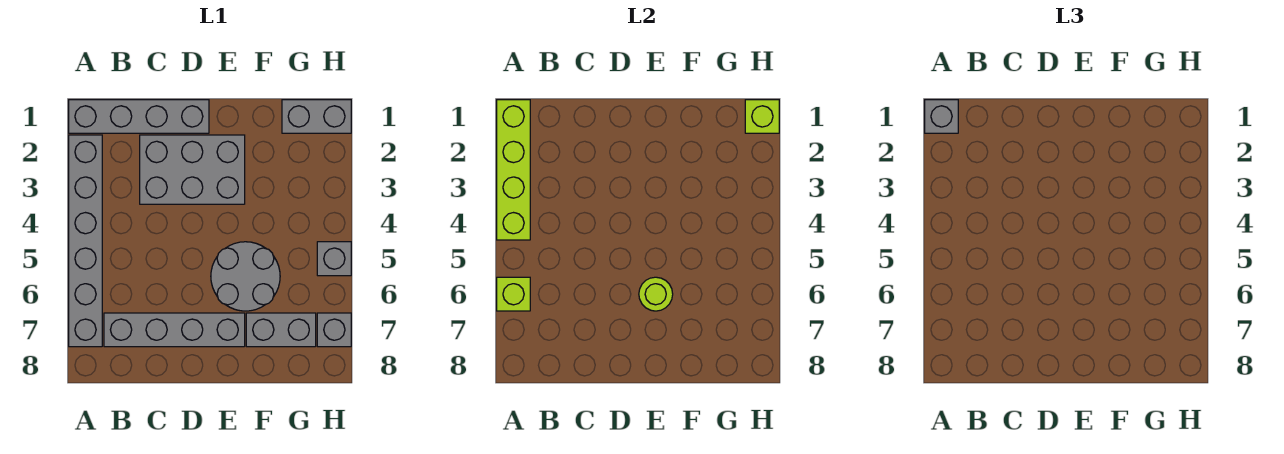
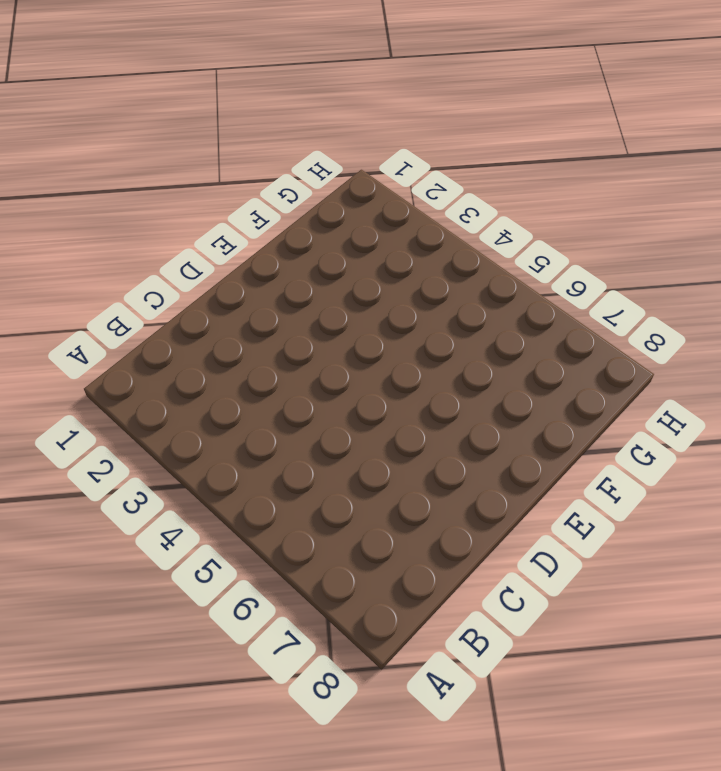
none -> grey 1x4 brick [69,100,209,133]
none -> grey 1x6 brick [69,135,102,347]
none -> grey 1x4 brick [104,313,245,347]

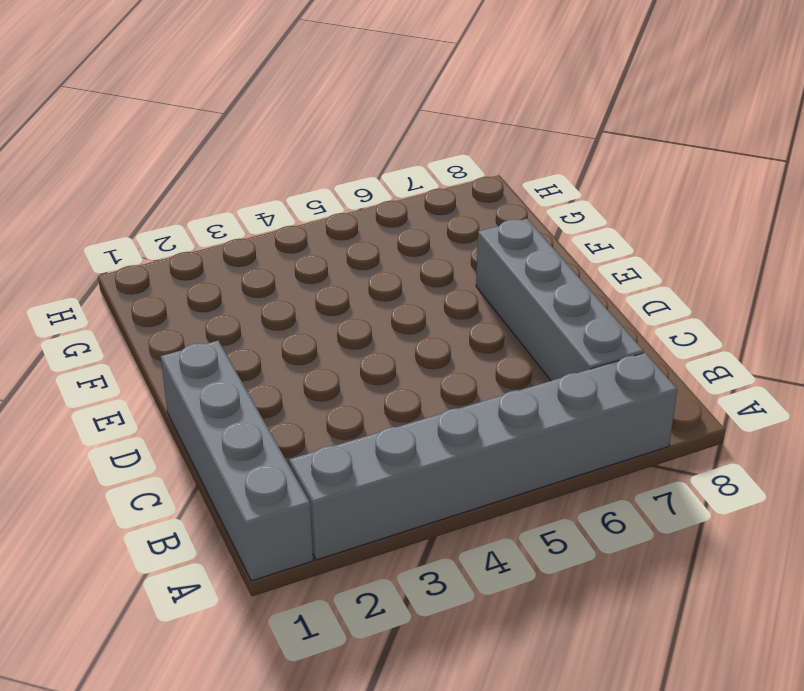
none -> grey 2x3 brick [140,135,245,204]
none -> grey 2x2 round brick [211,242,280,311]
none -> grey 1x2 brick [246,313,316,347]

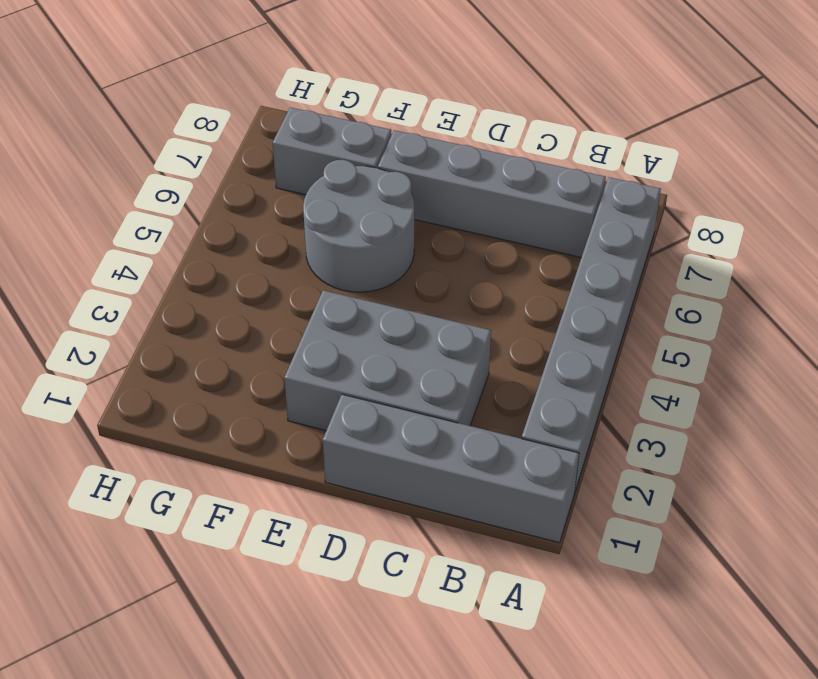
none -> grey 1x2 brick [282,100,351,133]
none -> grey 1x1 brick [317,242,351,276]
none -> grey 1x1 brick [317,313,351,347]

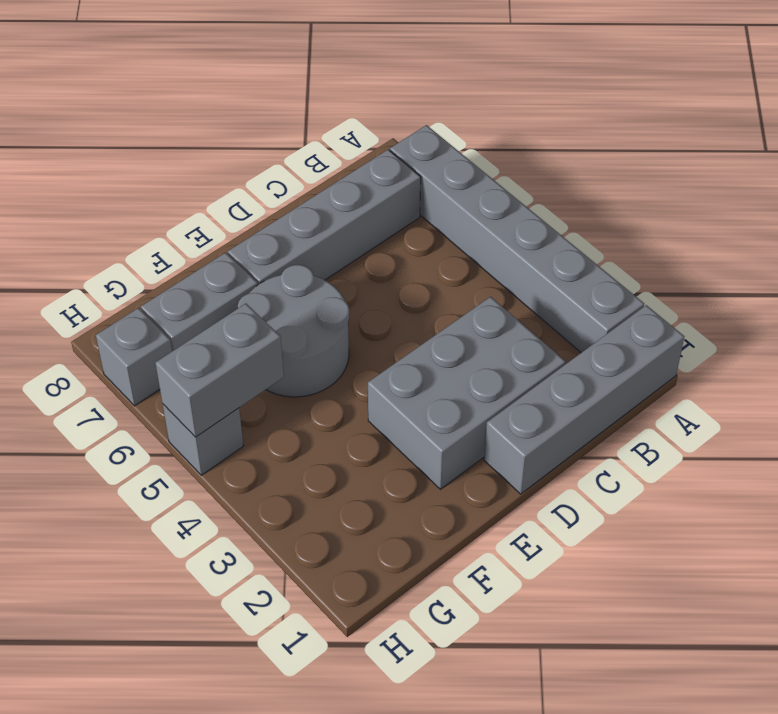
grey 1x2 brick [155,304,284,437] -> grey 1x2 brick moved to [282,100,351,133]
none -> lime 1x4 brick [497,100,530,240]
none -> lime 1x1 brick [497,277,530,311]
none -> lime 1x1 round brick [639,277,673,311]

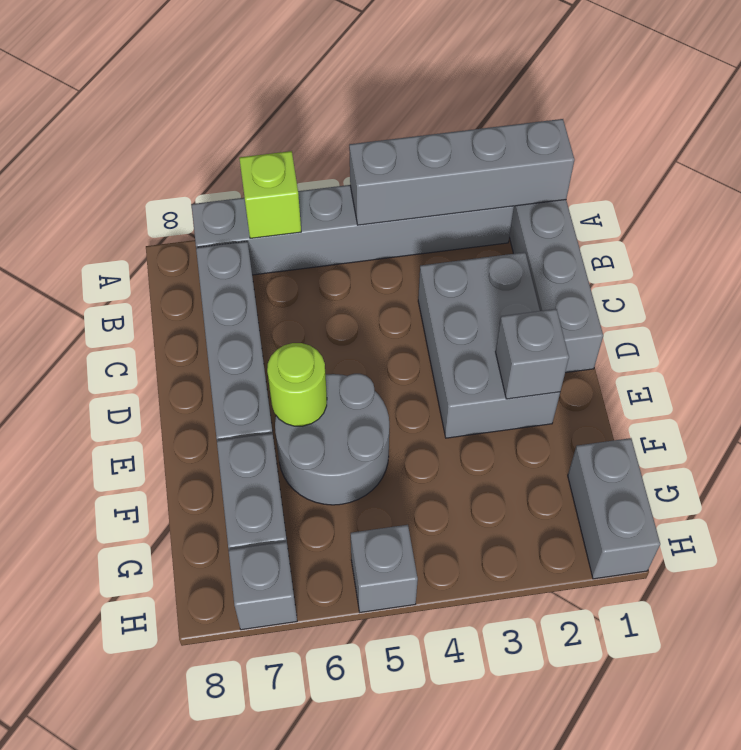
grey 1x4 brick [349,119,574,225] -> lime 1x4 brick [497,100,530,240]
grey 1x1 brick [496,309,569,399] -> grey 1x1 brick moved to [925,100,958,133]
none -> lime 1x1 brick [745,100,779,133]

